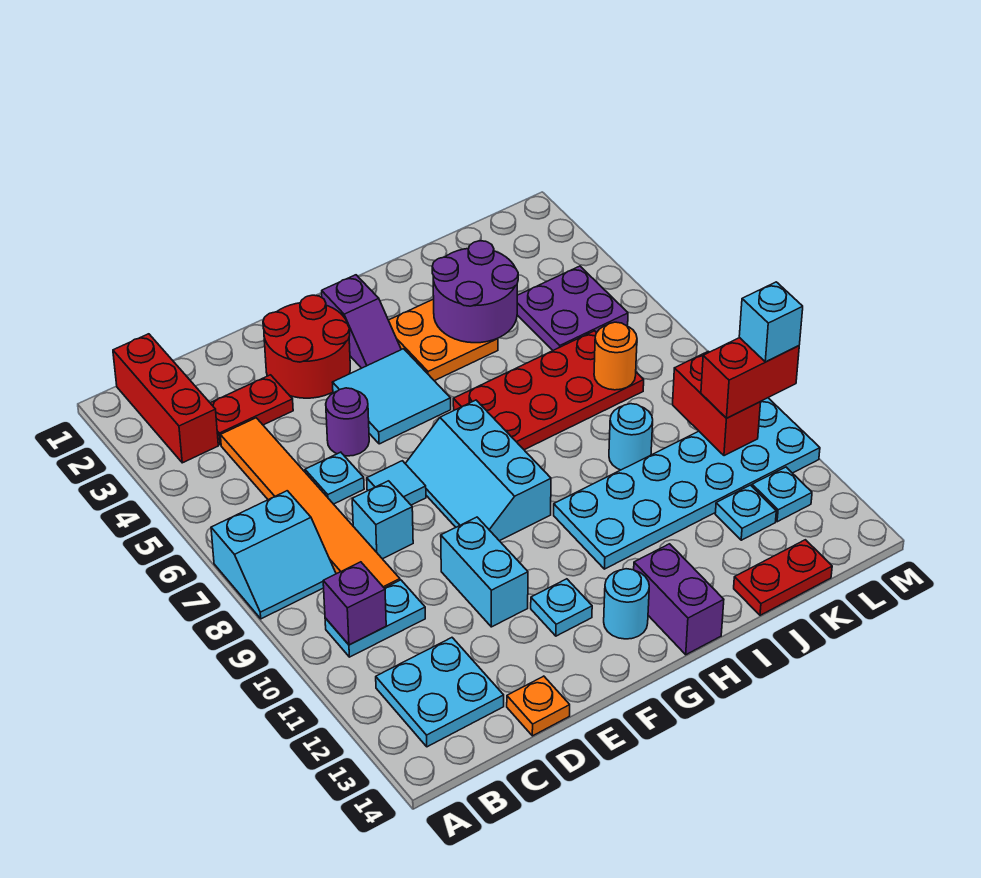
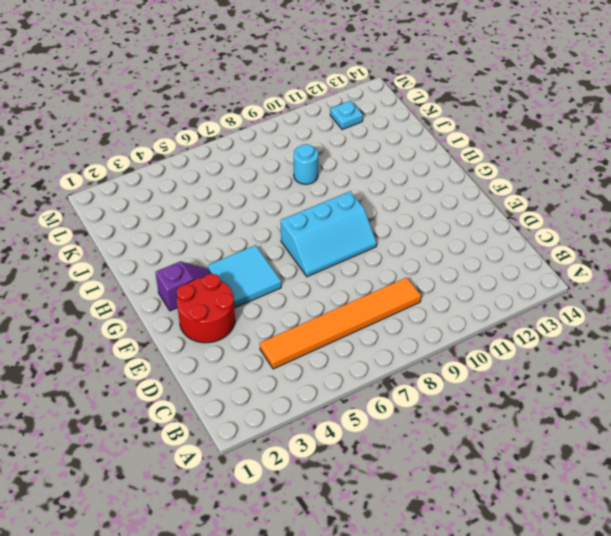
none -> cyan 2x2 slope [211,491,336,619]
none -> red 1x3 brick [113,334,218,463]
none -> cyan 1x2 plate [325,580,425,657]
none -> cyan 2x2 plate [376,638,504,747]

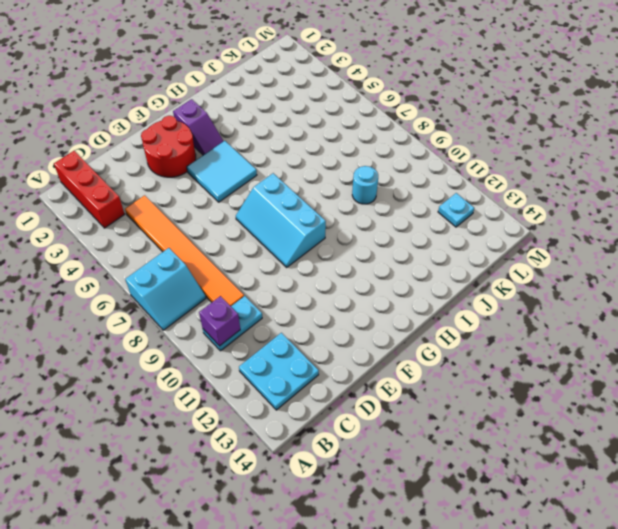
none -> red 1x2 plate [211,375,293,445]
none -> cyan 1x1 plate [305,452,364,504]
none -> cyan 1x1 brick [352,481,413,559]
none -> orange 1x1 plate [507,676,570,736]

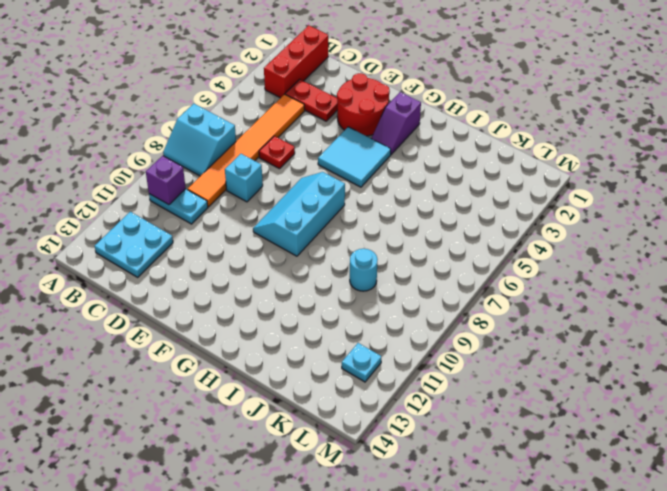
red 1x1 plate [259,136,295,169] -> cyan 1x1 plate [305,452,364,504]
none -> orange 1x1 plate [507,676,570,736]
none -> purple 1x1 round brick [326,388,369,456]
none -> cyan 1x1 tile [367,461,426,505]
none -> cyan 1x2 brick [441,517,528,627]

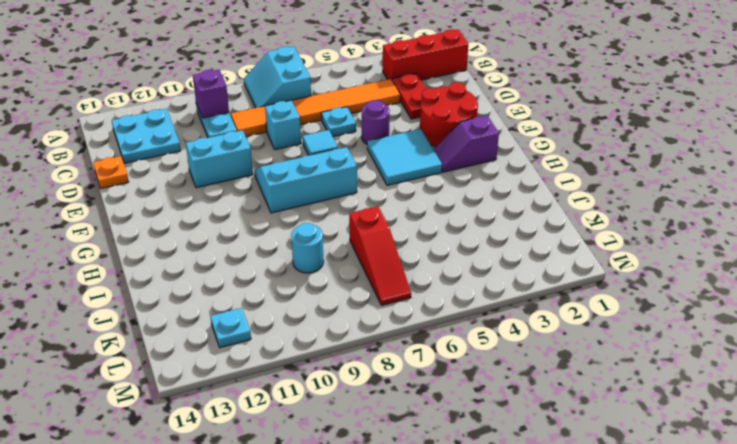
red 1x3 slope [349,206,411,305] -> red 2x4 plate [453,331,644,450]
none -> cyan 1x1 plate [531,579,592,636]
none -> cyan 1x1 round brick [604,569,649,639]
none -> orange 2x2 plate [389,299,498,381]
none -> cyan 2x6 plate [554,398,820,569]

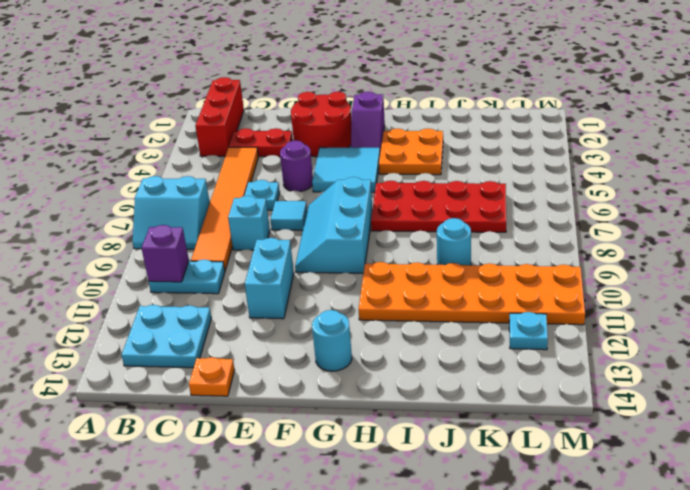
orange 2x6 plate [358,262,585,325] -> cyan 2x6 plate [554,398,820,569]
none -> cyan 1x1 plate [531,579,592,636]
none -> purple 1x2 brick [634,544,724,655]
none -> red 1x2 plate [734,540,832,615]
none -> purple 2x2 plate [517,266,628,350]

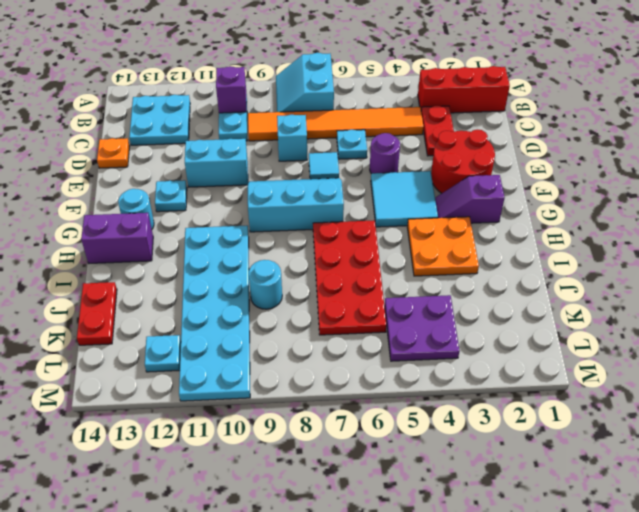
none -> cyan 1x1 plate [715,485,776,540]
none -> purple 2x2 round brick [432,241,518,343]
none -> orange 1x1 round brick [594,322,637,390]
none -> red 1x2 brick [673,351,761,456]

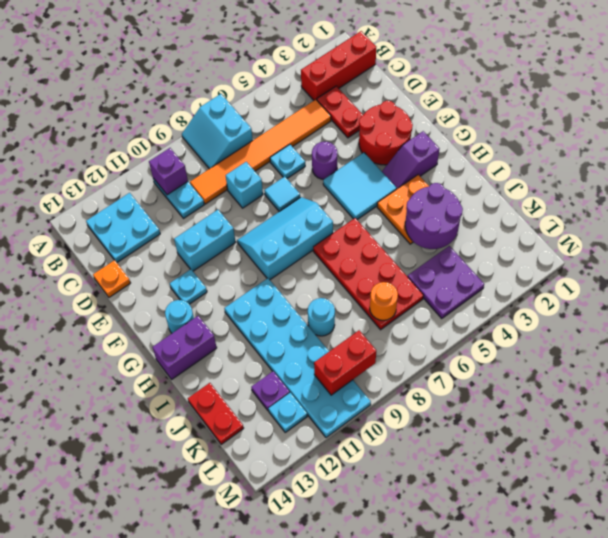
purple 1x1 plate [251,371,290,411] -> cyan 1x1 plate [715,485,776,540]
none -> red 1x2 brick [701,338,799,418]
none -> cyan 1x1 brick [739,282,803,362]

